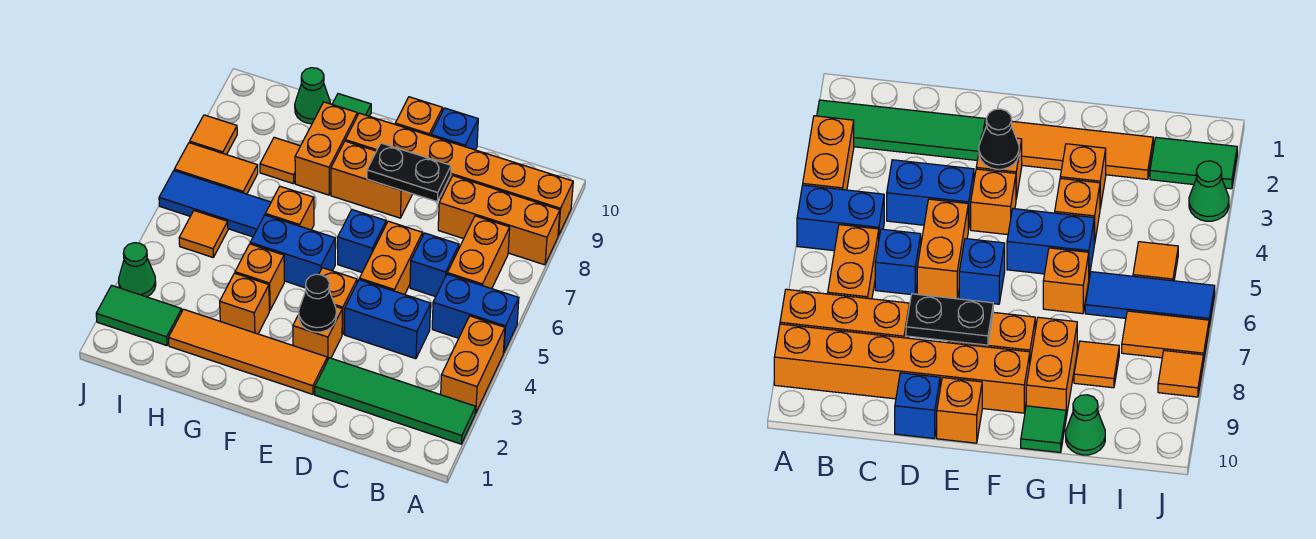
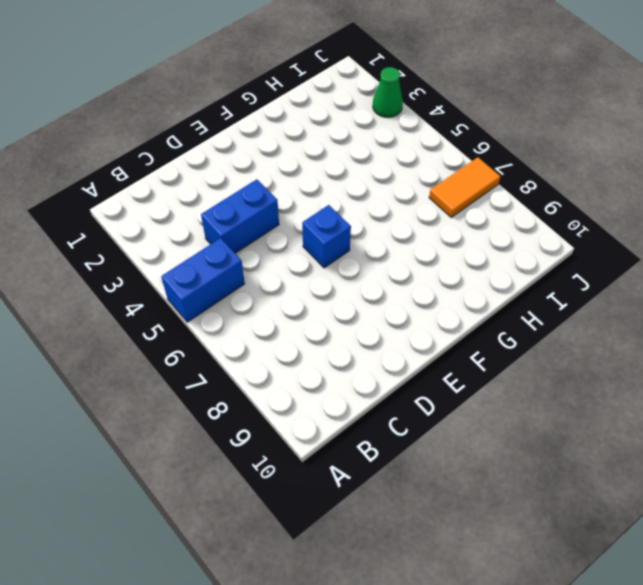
none -> green 1x4 tile [315,358,476,444]
none -> orange 1x2 brick [441,316,505,413]
none -> orange 1x3 brick [438,176,560,265]
none -> orange 1x6 brick [345,113,573,236]

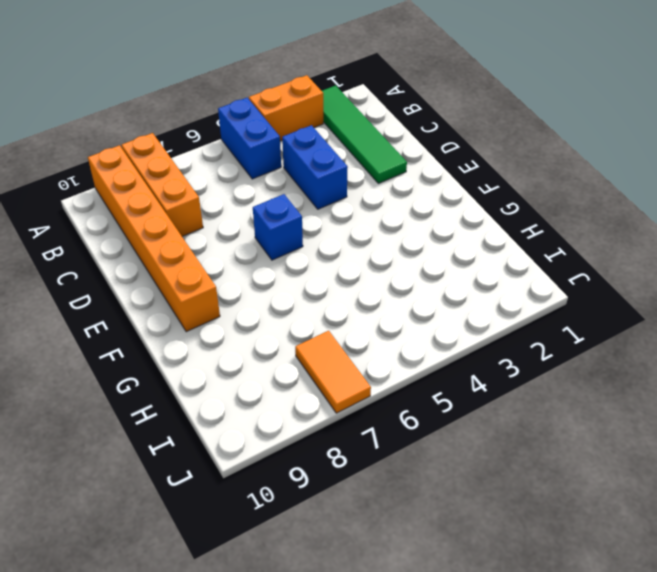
none -> orange 1x2 brick [447,216,510,289]
none -> blue 1x1 brick [410,233,459,297]
none -> orange 1x2 brick [359,221,423,295]
none -> blue 1x1 brick [431,108,478,150]

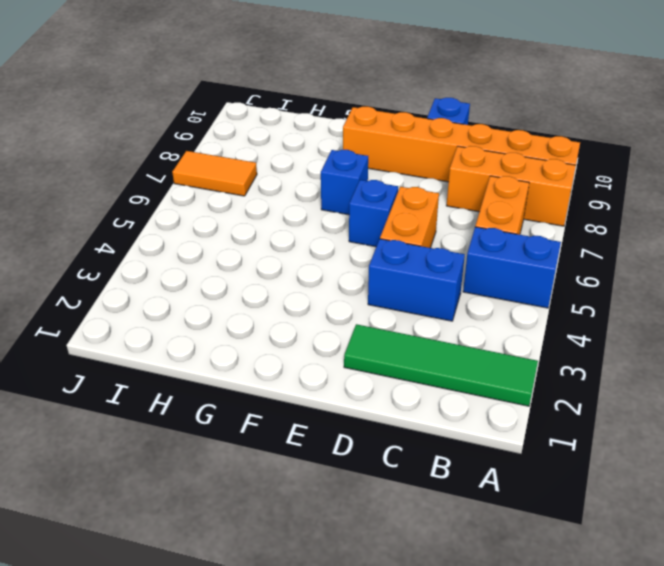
blue 1x1 brick [321,150,368,215] -> blue 1x1 brick moved to [410,233,459,297]
none -> orange 1x2 brick [441,316,505,413]
none -> orange 1x4 tile [168,309,327,394]
none -> orange 1x1 brick [293,307,342,360]
none -> orange 1x1 brick [319,268,357,334]

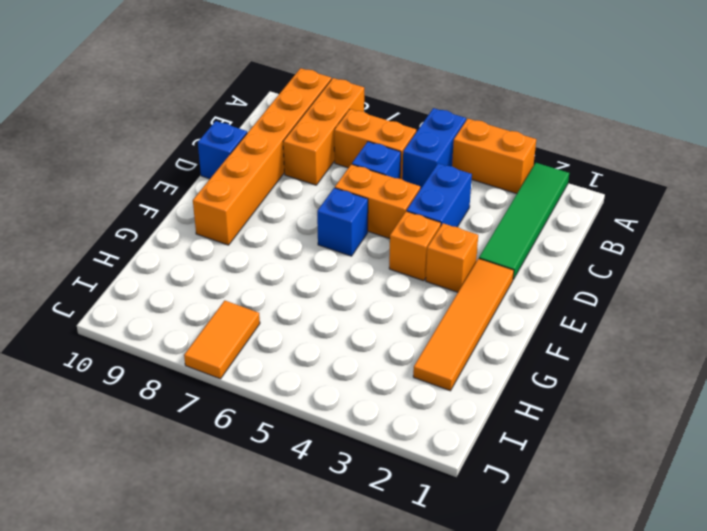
none -> orange 1x2 brick [331,141,412,218]
none -> orange 1x1 brick [395,97,443,136]
none -> blue 1x2 brick [250,215,335,288]
none -> orange 1x1 brick [220,273,269,334]

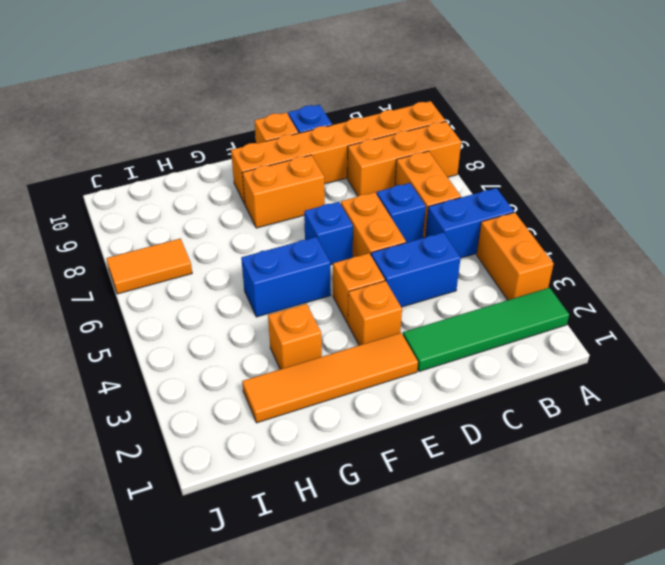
none -> orange 1x1 brick [235,244,284,310]
none -> orange 1x1 brick [265,186,314,230]
none -> orange 1x2 brick [295,102,357,195]
none -> green 1x1 tile [332,94,371,116]

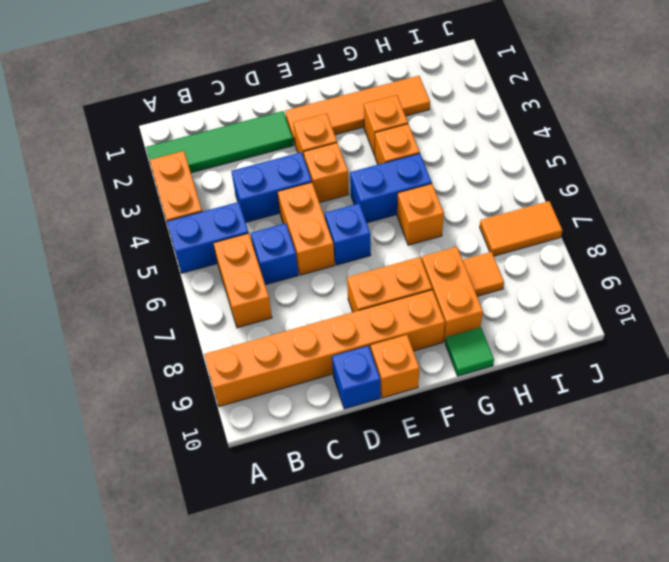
none -> orange 1x3 brick [438,176,560,265]
none -> blue 1x3 tile [159,171,271,237]
none -> green 1x1 cone [295,68,330,124]
none -> green 1x2 tile [96,285,182,346]

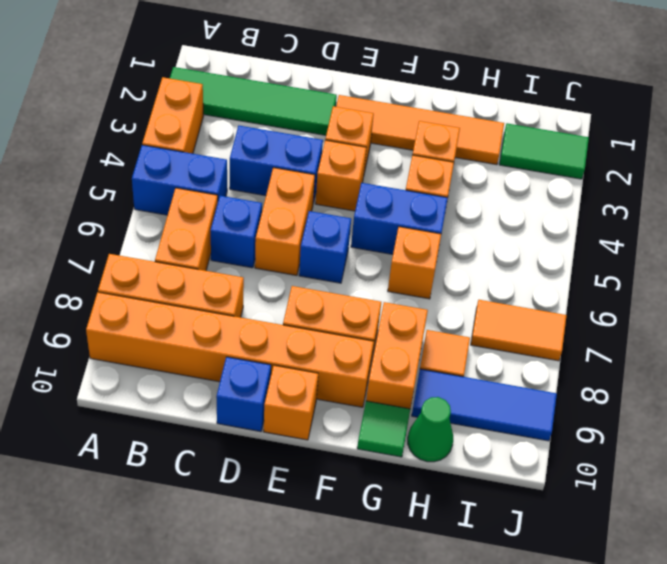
blue 1x3 tile [412,369,557,441] -> blue 1x3 tile moved to [159,171,271,237]
none -> orange 1x1 tile [179,211,228,257]
none -> green 1x1 cone [119,243,156,297]
none -> orange 1x1 tile [190,115,237,155]
none -> black 1x2 plate [367,143,451,202]

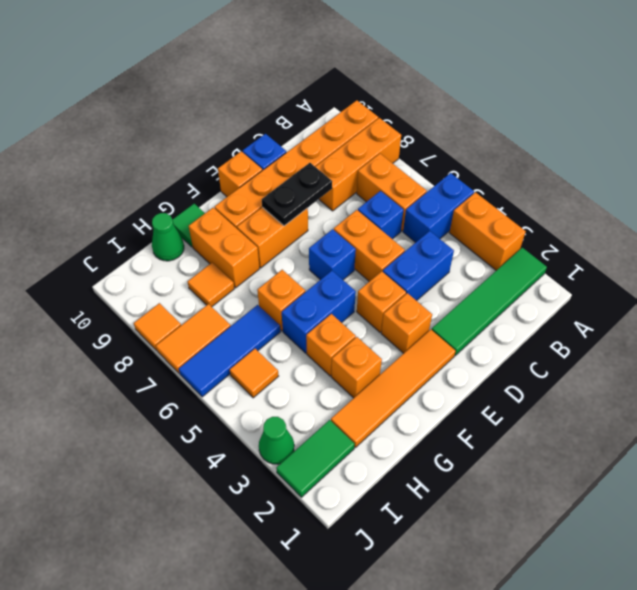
none -> black 1x1 cone [299,274,337,332]

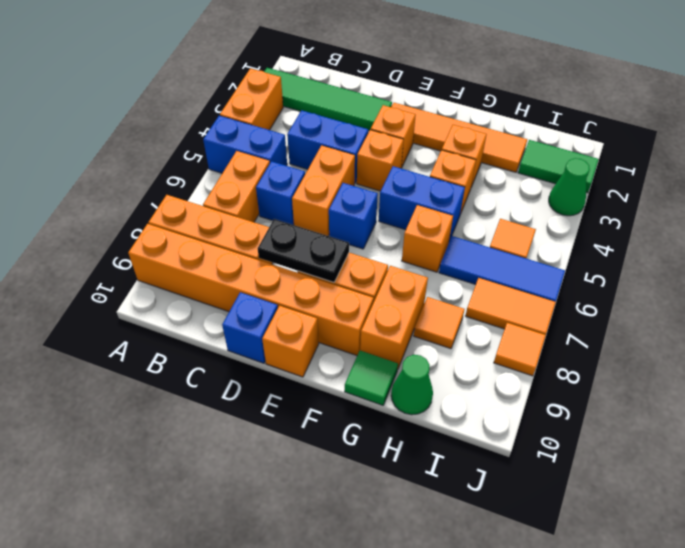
none -> black 1x1 cone [299,274,337,332]

